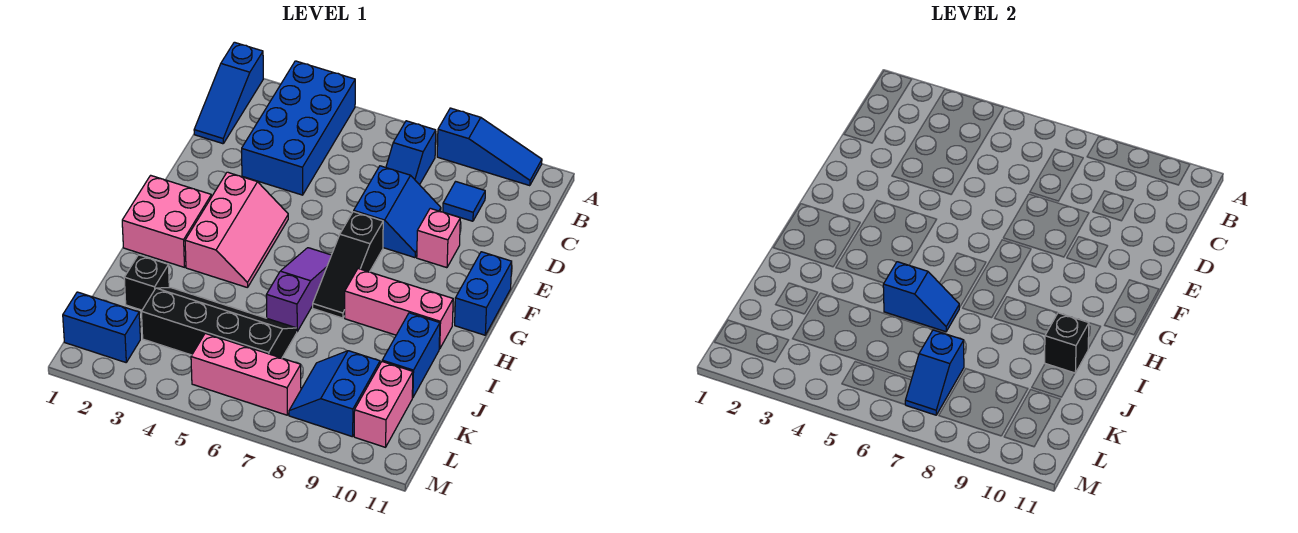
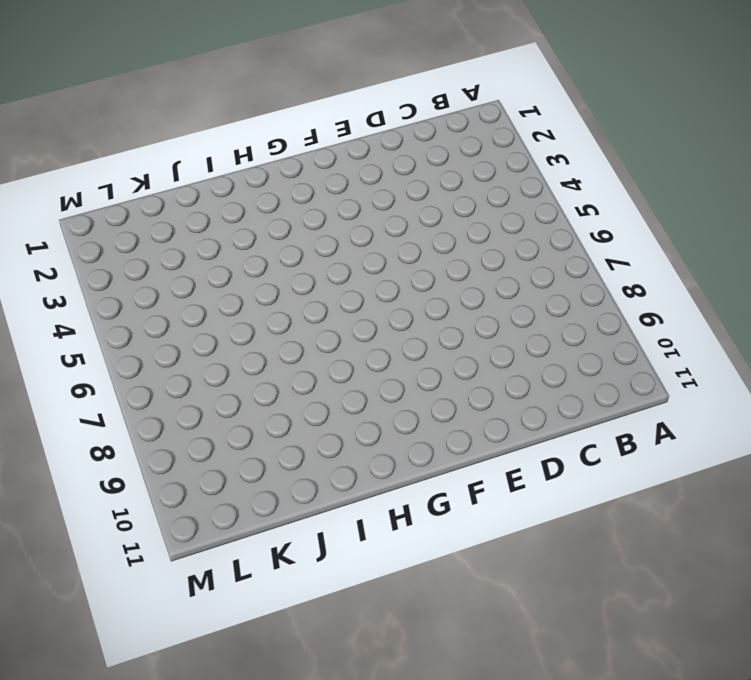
none -> blue 1x3 slope [194,42,263,144]
none -> blue 2x4 brick [242,61,355,195]
none -> blue 1x3 slope [437,108,542,186]

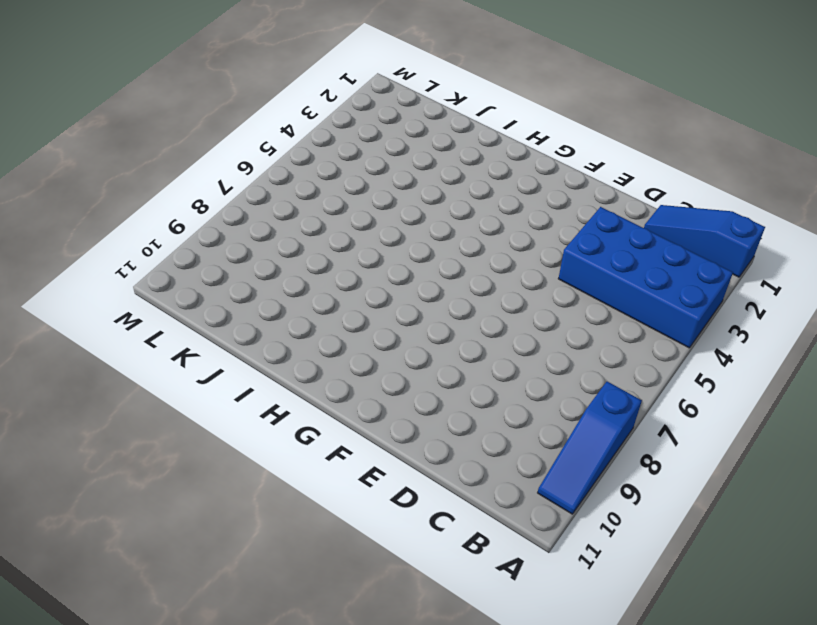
none -> blue 1x2 slope [386,121,436,185]
none -> blue 1x1 tile [443,182,485,221]
none -> blue 2x2 slope [354,166,441,258]

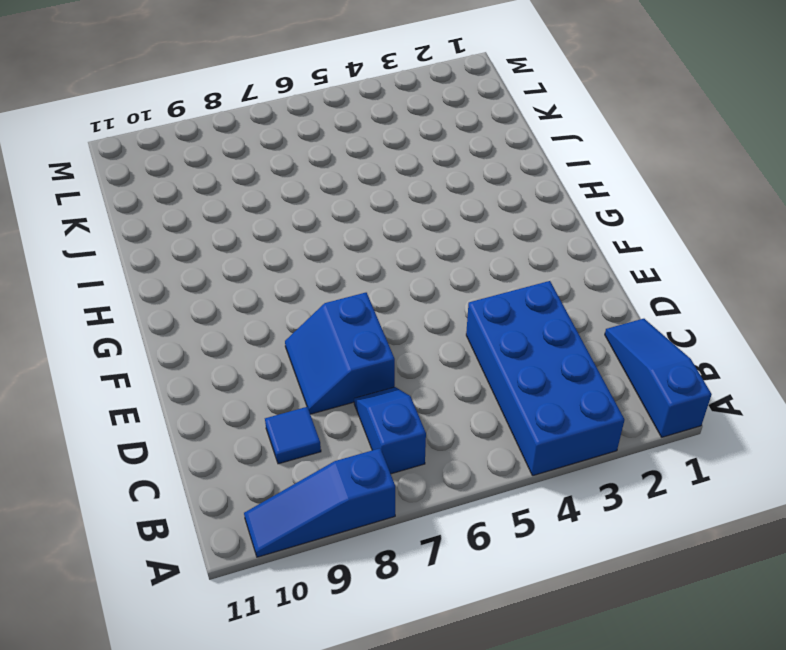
none -> pink 1x1 brick [417,208,460,268]
none -> pink 2x3 slope [185,172,288,288]
none -> black 1x3 slope [313,212,383,318]

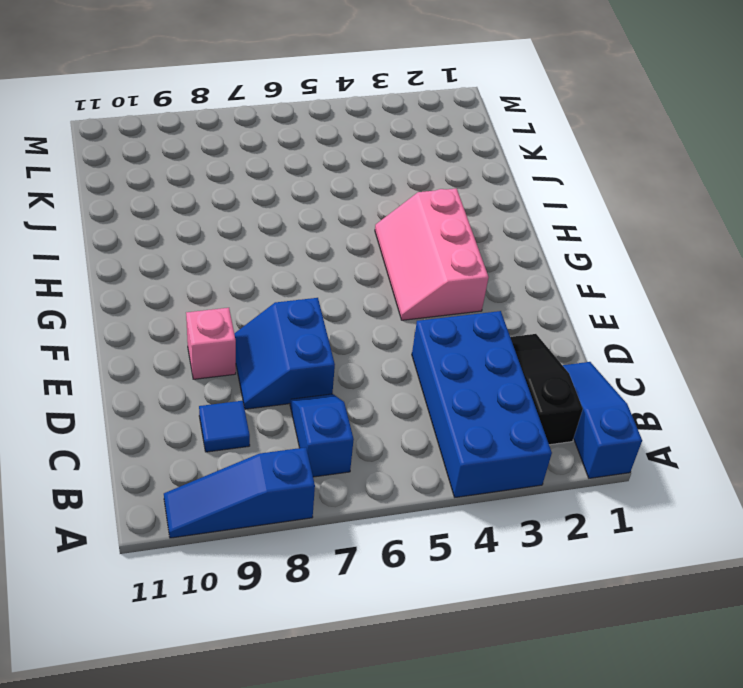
black 1x3 slope [510,334,583,445] -> black 1x3 slope moved to [313,212,383,318]
none -> blue 1x2 brick [455,252,512,335]
none -> pink 2x2 brick [122,175,211,267]
none -> purple 1x3 slope [266,248,331,331]

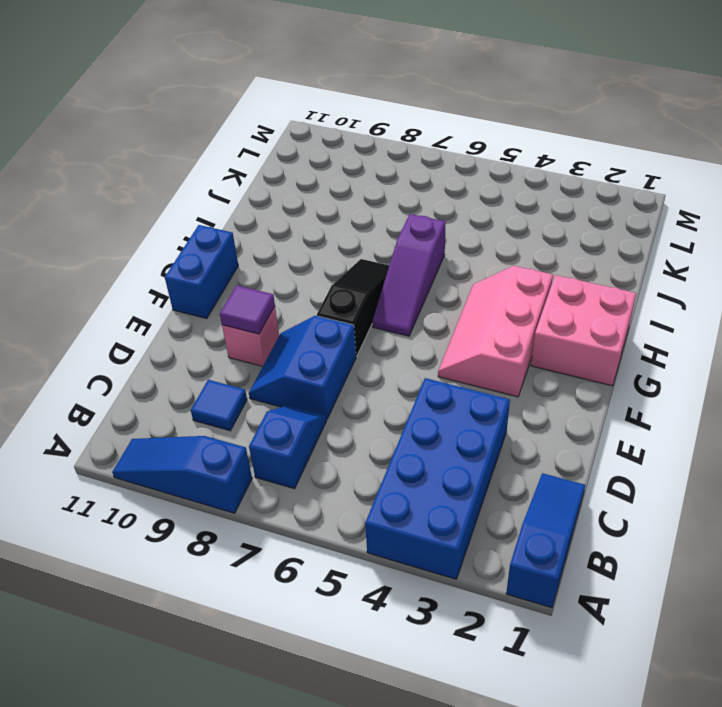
purple 1x1 tile [220,285,275,334] -> none
none -> pink 1x3 brick [345,269,453,349]
none -> blue 1x2 brick [382,313,440,398]
none -> black 1x1 brick [124,255,169,310]

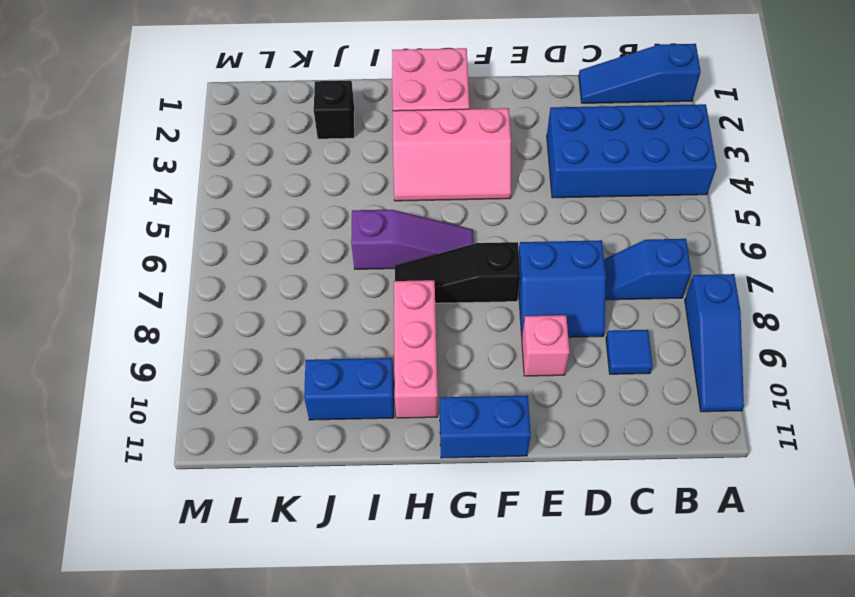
none -> black 2x4 slope [142,288,297,358]
none -> blue 2x2 slope [289,351,380,437]
none -> pink 1x2 brick [354,362,413,447]

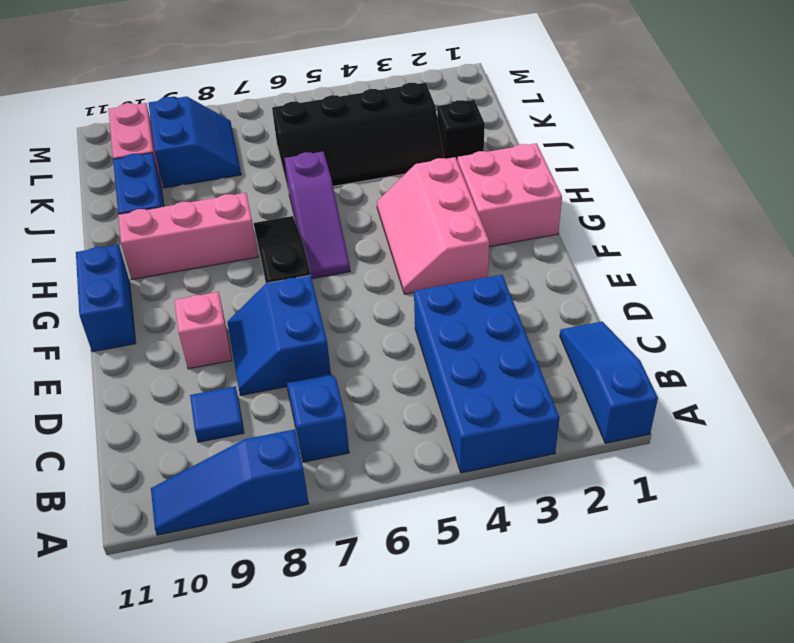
none -> blue 1x2 brick [63,292,140,362]
none -> pink 1x3 brick [191,333,301,415]
none -> blue 1x2 slope [883,262,959,332]

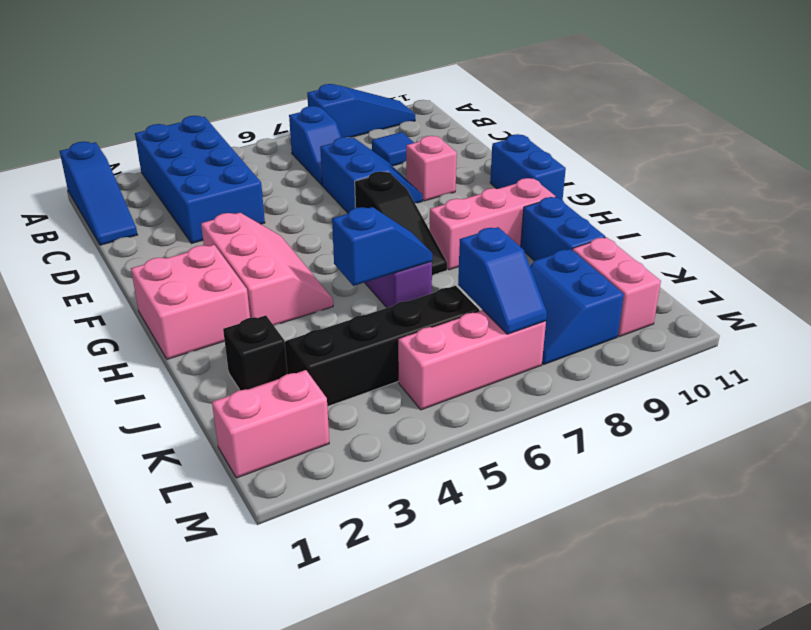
pink 1x2 brick [212,370,329,478] -> blue 1x2 brick [63,292,140,362]
none -> black 1x1 brick [1045,313,1089,373]

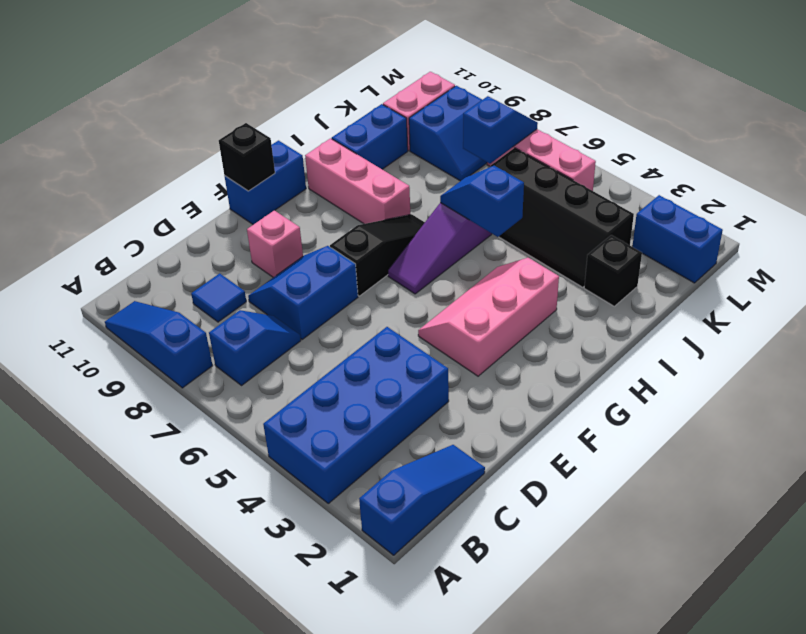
black 1x1 brick [219,123,275,191] -> black 1x1 brick moved to [1045,313,1089,373]
none -> pink 2x2 brick [122,175,211,267]

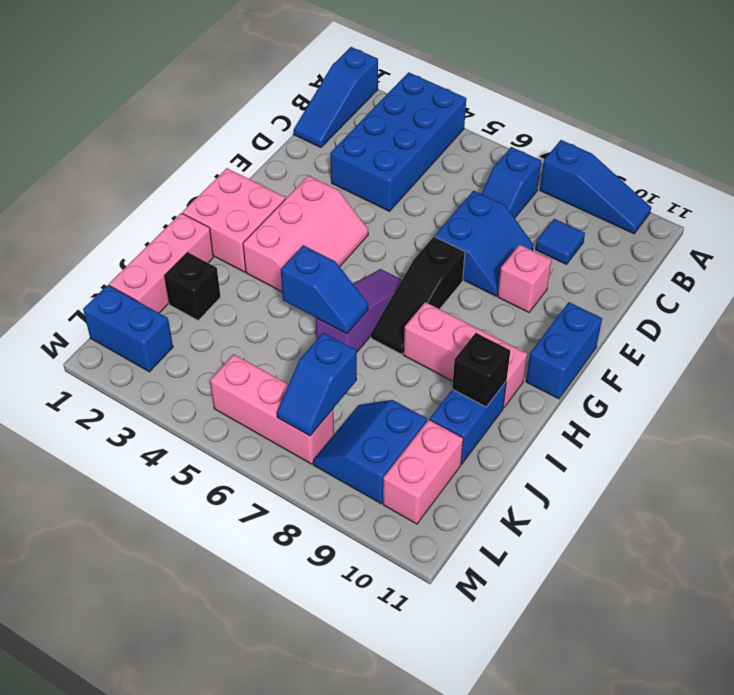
pink 1x3 brick [109,213,213,313] -> none
none -> black 2x4 slope [142,288,297,358]

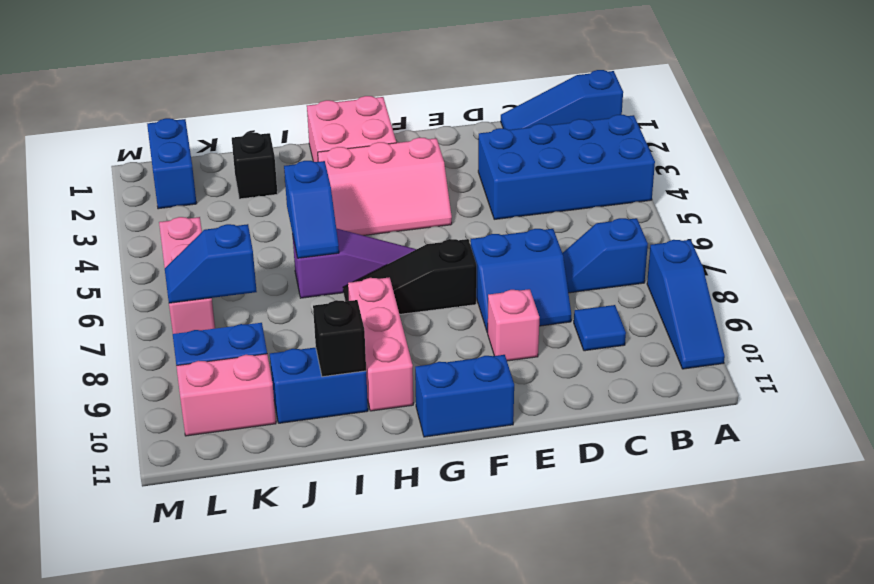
none -> black 2x4 slope [142,288,297,358]

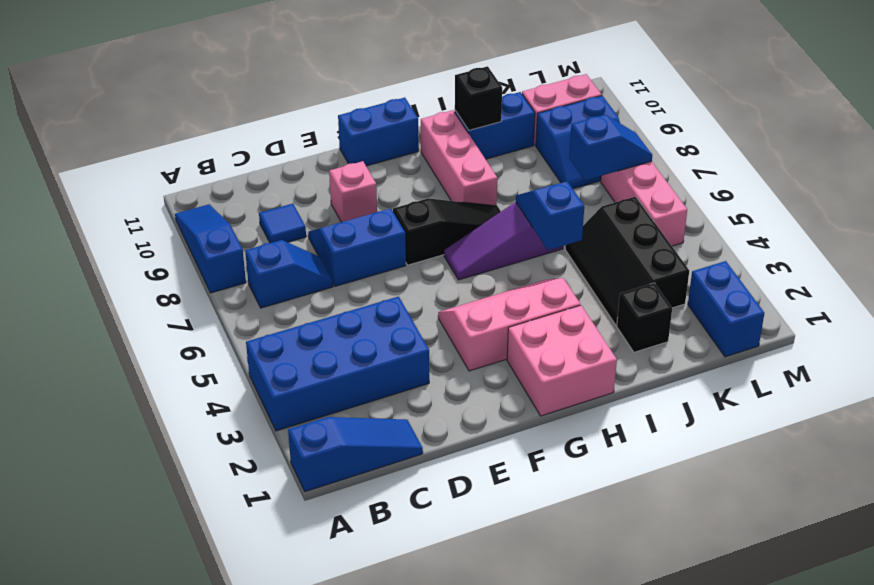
black 2x3 slope [565,197,689,325] -> black 2x4 slope [142,288,297,358]

